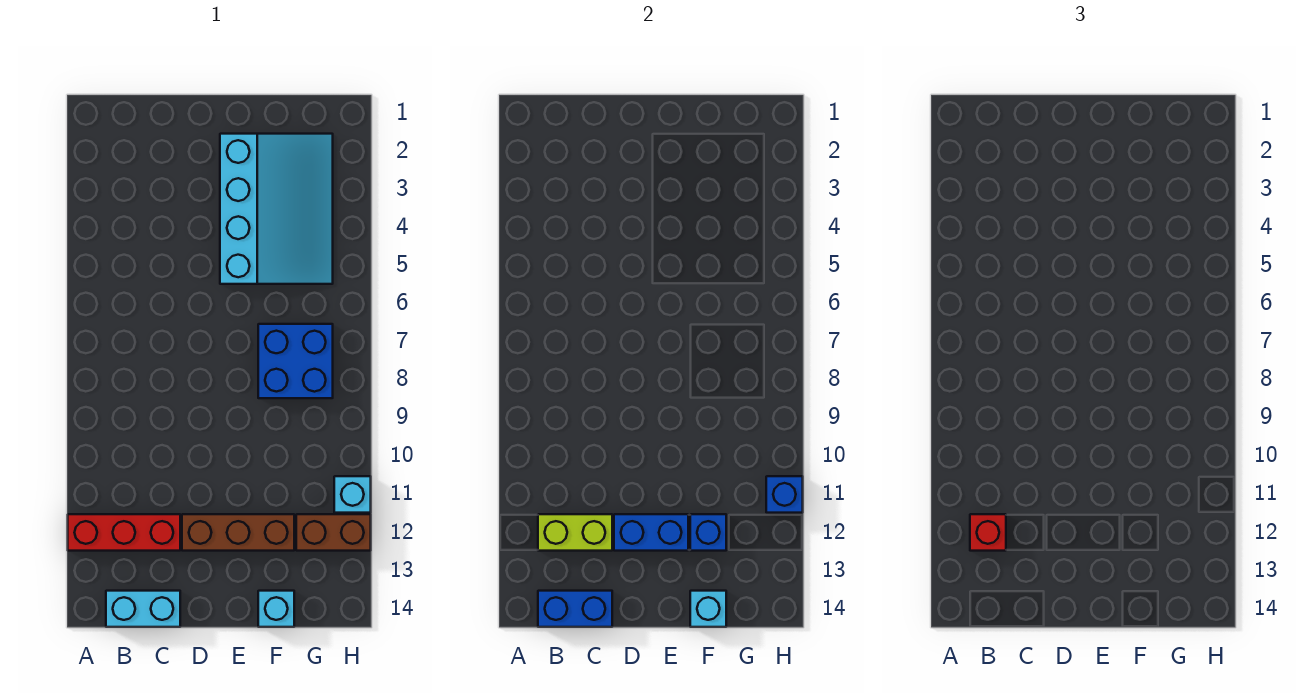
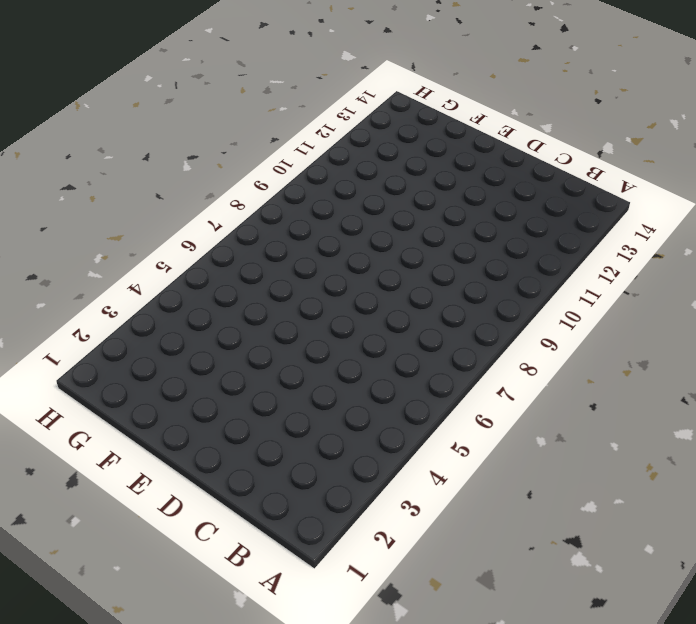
none -> red 1x3 brick [68,514,180,551]
none -> cyan 1x2 brick [106,591,180,627]
none -> brown 1x3 brick [182,514,294,551]

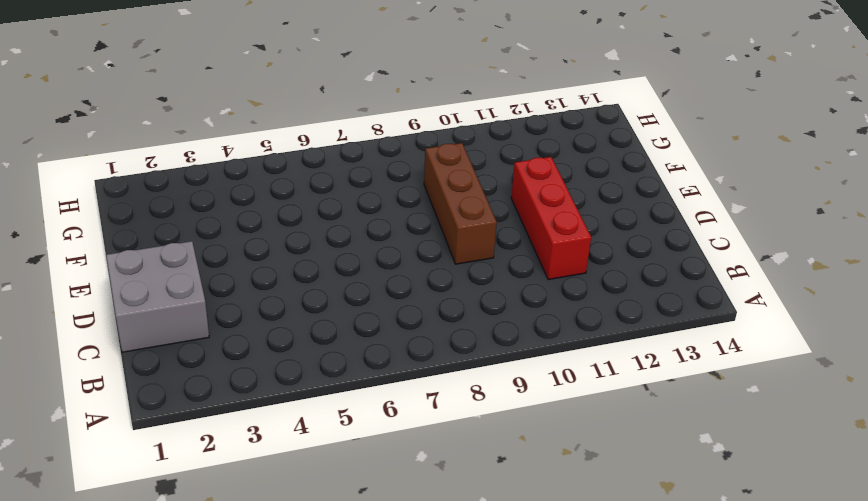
grey 2x2 brick [106,241,209,352] -> none
red 1x3 brick [511,157,591,280] -> red 1x3 brick moved to [68,514,180,551]
brown 1x3 brick [424,143,497,264] -> brown 1x3 brick moved to [182,514,294,551]
none -> cyan 1x2 brick [106,591,180,627]
none -> cyan 3x4 slope [220,134,333,284]
none -> blue 2x2 brick [258,324,333,398]

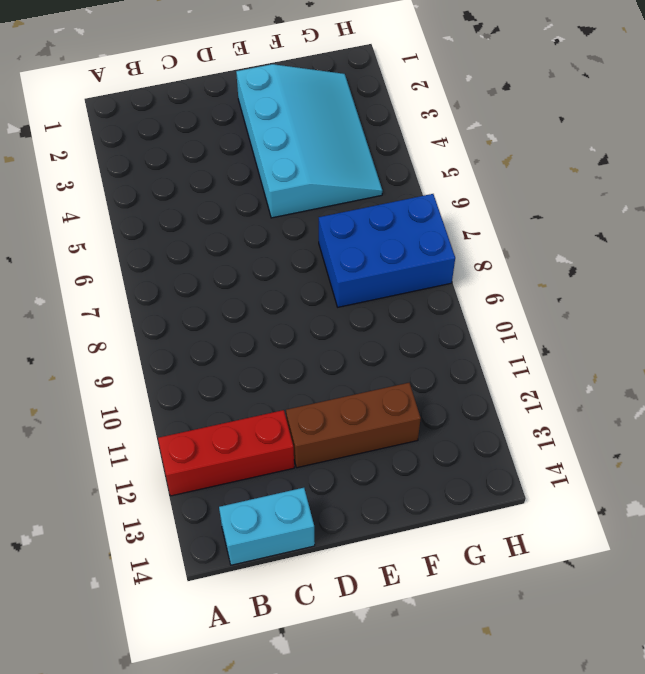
blue 2x3 brick [319,194,455,307] -> blue 2x2 brick [258,324,333,398]
none -> cyan 1x1 brick [258,591,294,627]
none -> brown 1x2 brick [296,514,371,551]
none -> cyan 1x1 brick [334,476,371,513]

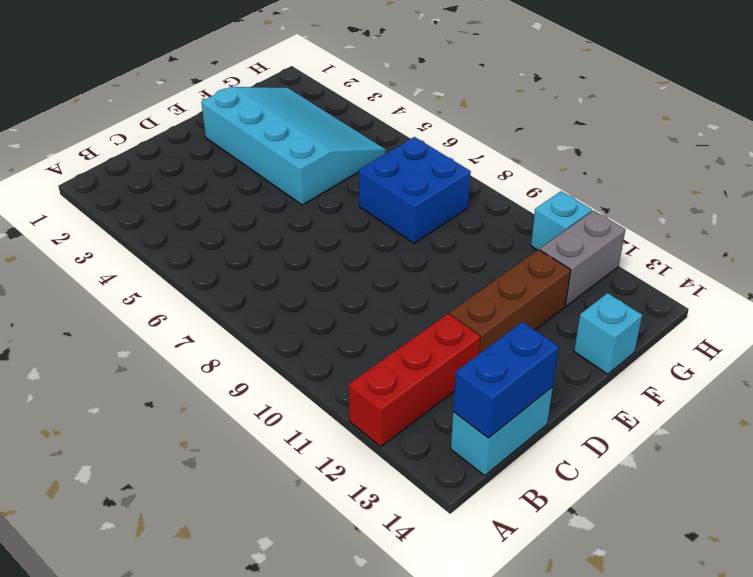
grey 1x2 brick [540,211,625,306] -> brown 1x2 brick [296,514,371,551]
none -> lime 1x2 brick [538,514,612,551]
none -> blue 1x2 brick [614,514,688,551]
none -> blue 1x1 brick [690,514,726,551]

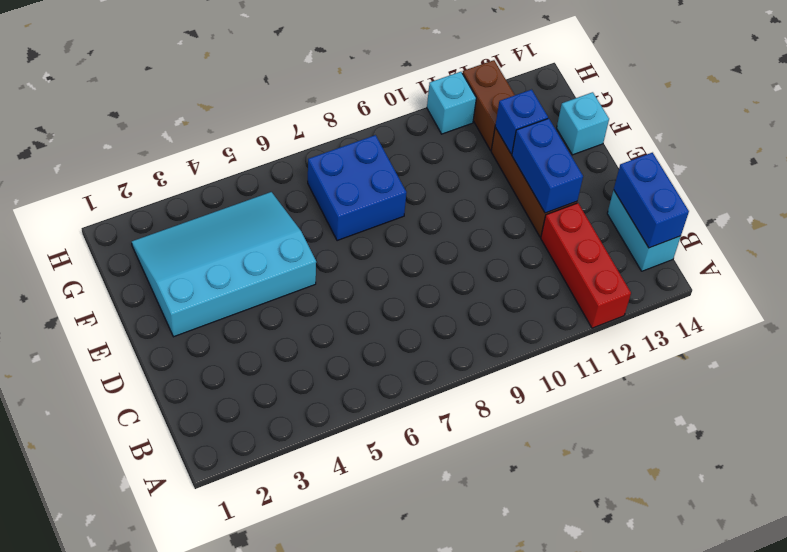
none -> lime 1x2 brick [538,514,612,551]
none -> cyan 1x1 brick [690,591,726,627]
none -> blue 1x1 brick [766,476,803,513]

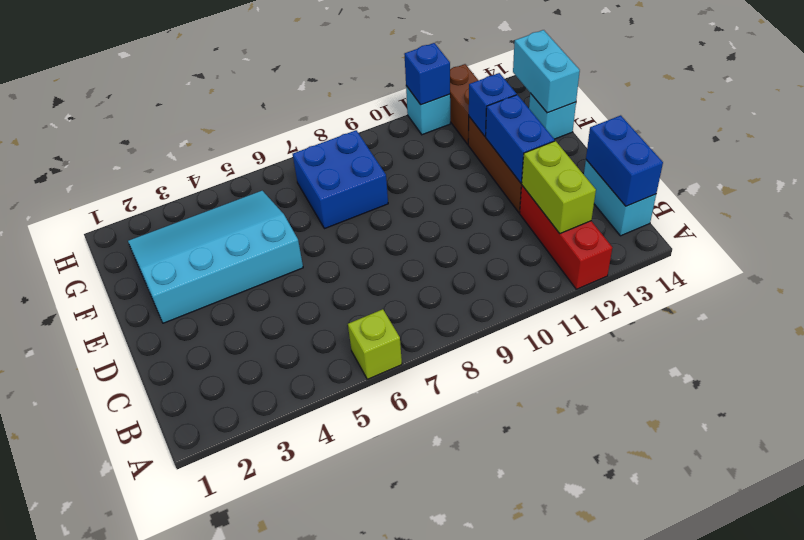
lime 1x1 brick [348,309,402,379] -> none
cyan 1x2 brick [513,30,580,113] -> cyan 1x1 brick [690,591,726,627]
none -> red 1x1 brick [970,514,1006,551]

